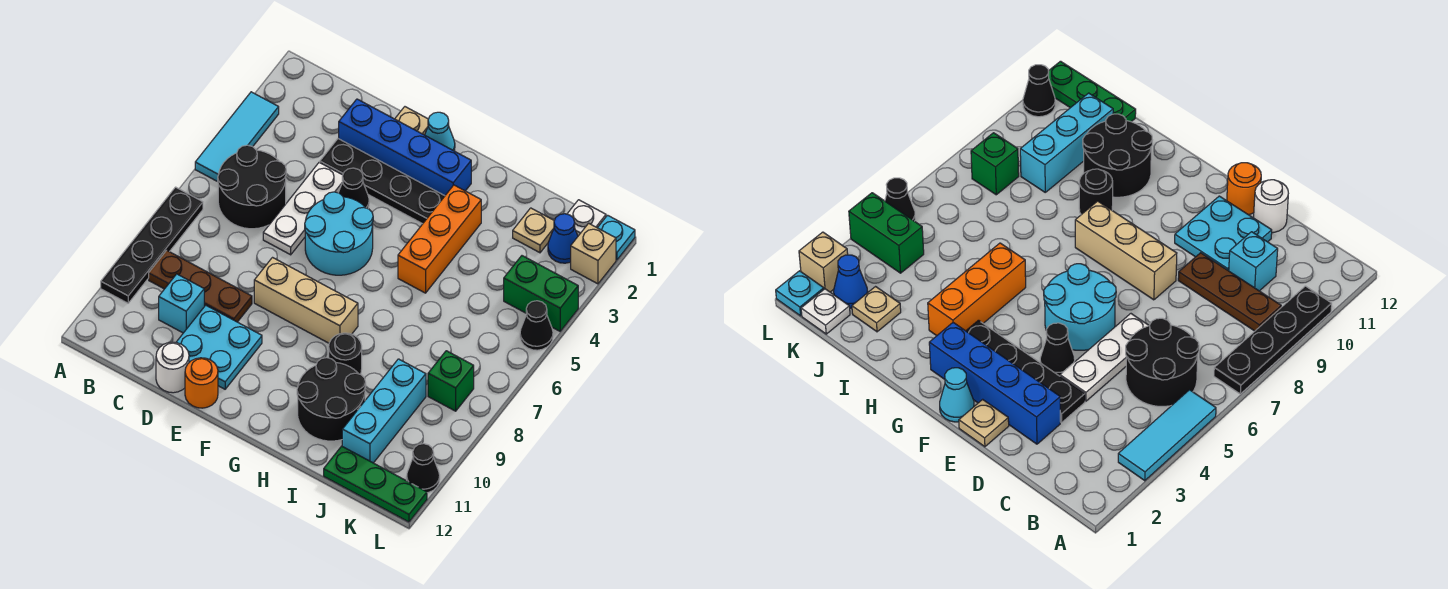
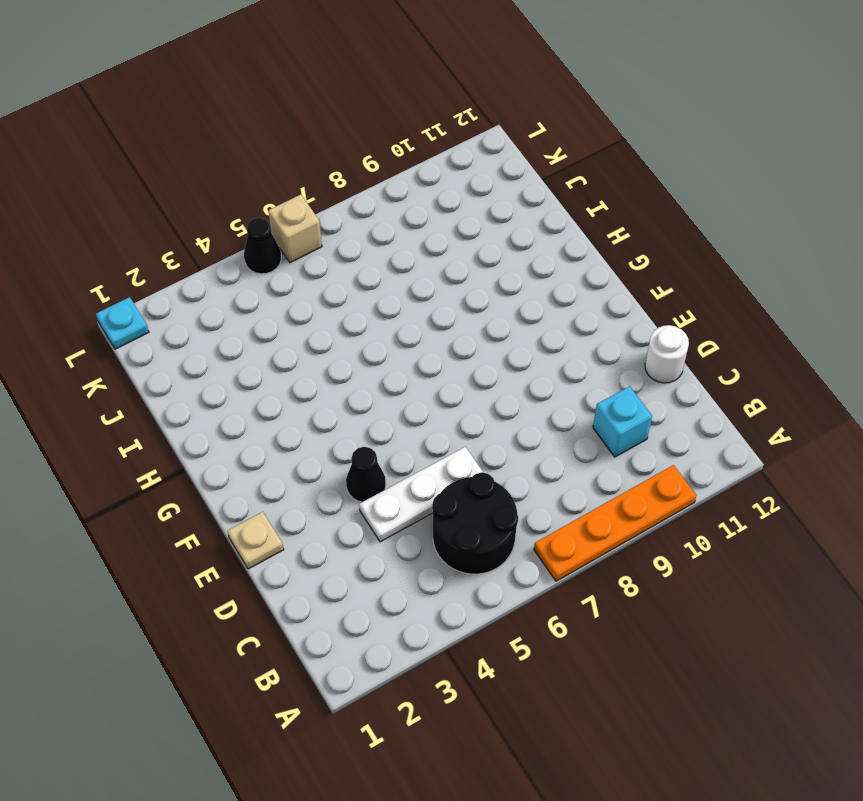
orange 1x4 plate [534,465,696,581] -> black 1x4 plate [101,187,203,303]
tan 1x1 brick [268,195,322,263] -> tan 1x1 brick moved to [571,223,616,284]
none -> cyan 1x3 tile [195,92,279,182]
none -> brown 1x3 plate [149,250,252,322]
none -> blue 1x4 brick [339,99,471,196]
none -> black 1x4 plate [320,139,445,224]

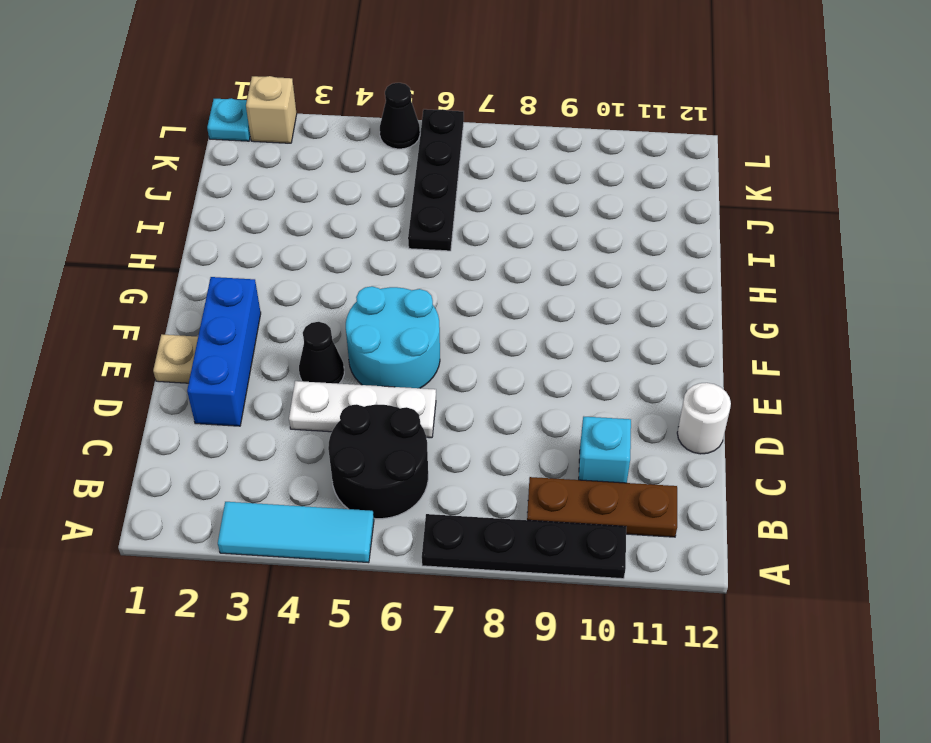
brown 1x3 plate [527,477,677,537] -> brown 1x3 plate turned to [149,250,252,322]
blue 1x3 brick [187,277,261,426] -> blue 1x4 brick [339,99,471,196]
black 1x4 plate [408,109,464,251] -> black 1x4 plate moved to [320,139,445,224]
none -> cyan 2x2 plate [176,305,262,389]
none -> tan 1x3 brick [254,258,358,343]
none -> orange 1x1 round brick [185,358,218,408]
none -> cyan 1x1 cone [425,112,455,151]

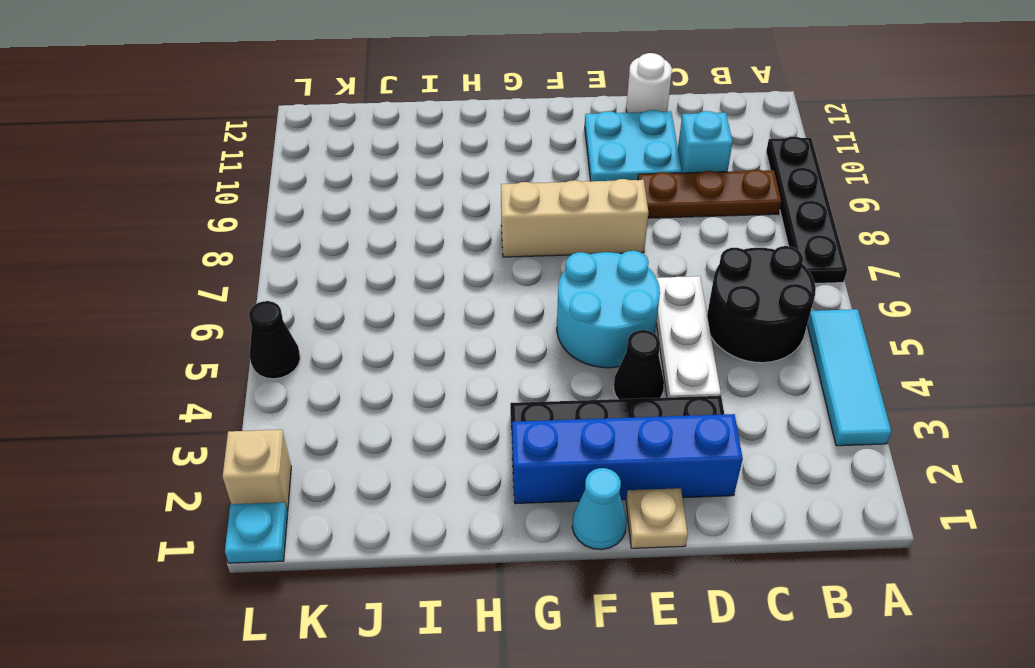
none -> orange 1x1 round brick [185,358,218,408]
none -> orange 1x3 brick [398,185,481,293]
none -> black 1x1 round brick [329,333,362,374]
none -> black 2x2 round brick [297,358,366,441]

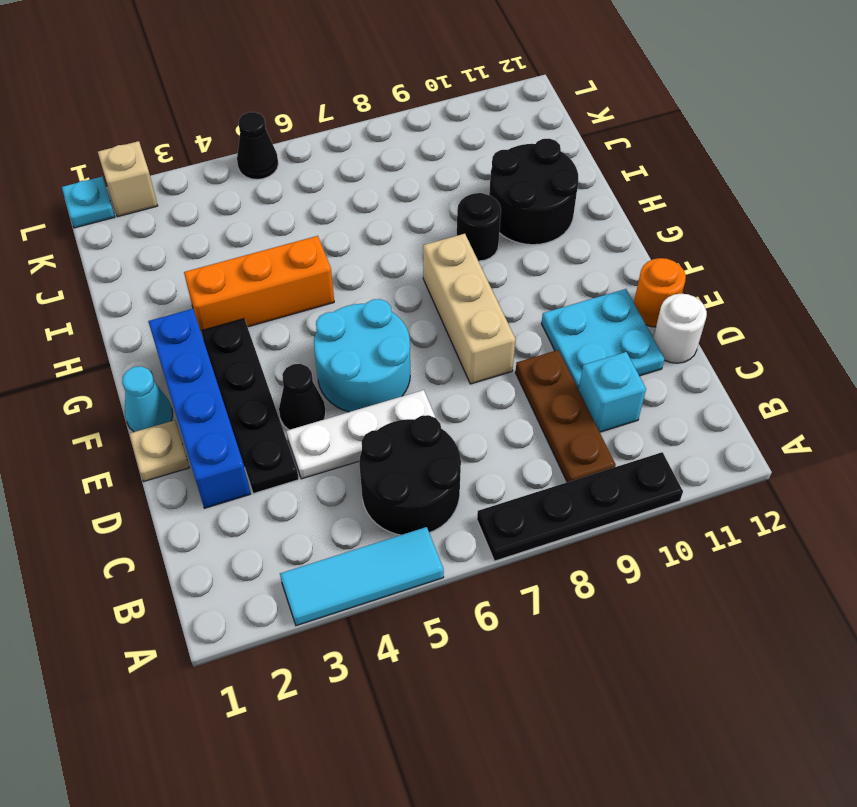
none -> tan 1x1 plate [513,208,554,253]
none -> cyan 1x3 brick [342,359,426,463]
none -> green 1x3 plate [324,446,427,522]
none -> white 1x1 plate [567,200,606,236]

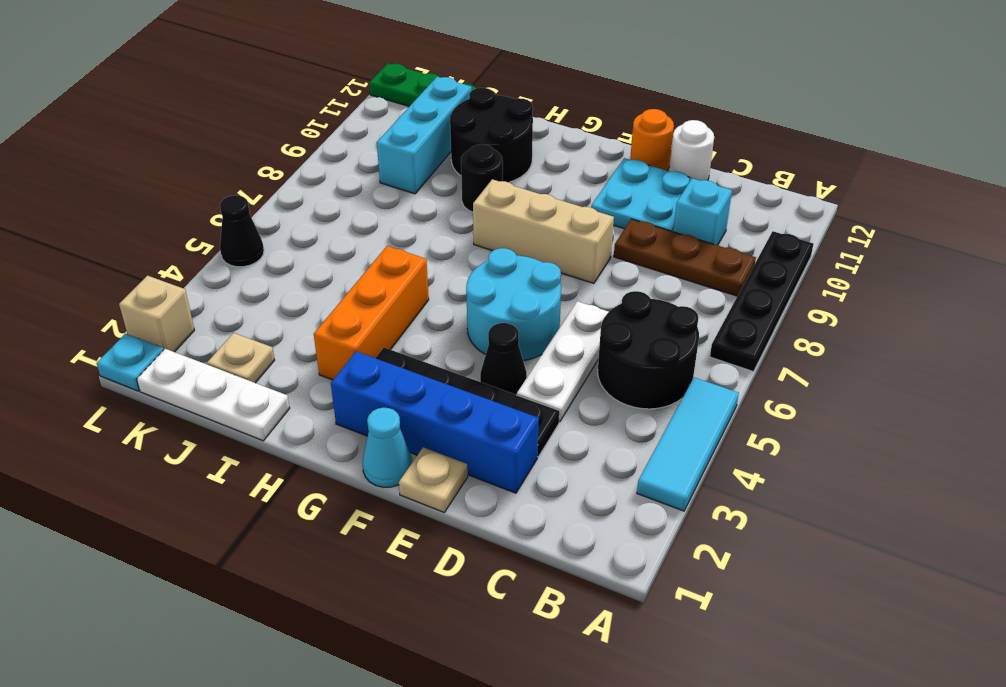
white 1x3 plate [137,349,290,441] -> white 1x1 plate [567,200,606,236]
none -> blue 1x1 cone [548,214,578,263]
none -> green 1x2 brick [504,256,578,331]
none -> green 1x1 brick [428,351,474,411]
none -> black 1x1 cone [407,444,440,493]

